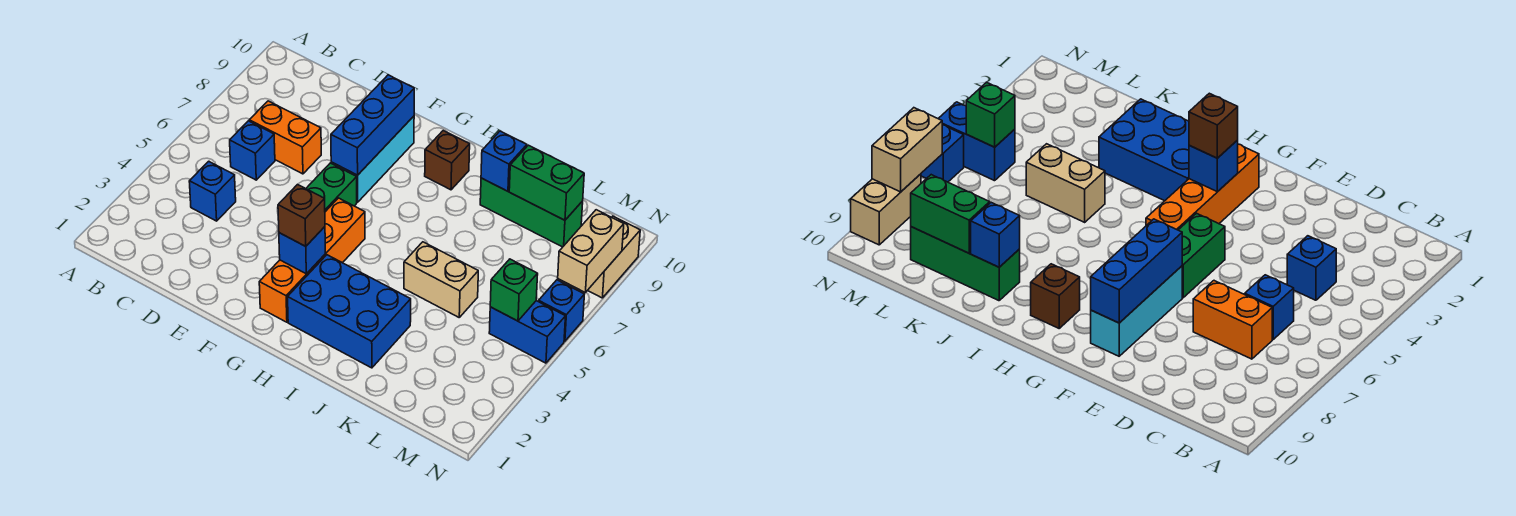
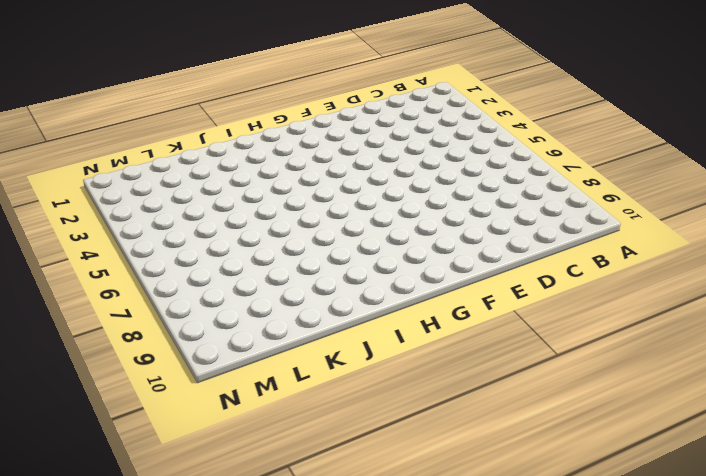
none -> blue 1x1 brick [189,161,236,221]
none -> blue 1x1 brick [230,121,275,180]
none -> orange 1x2 brick [249,101,321,174]

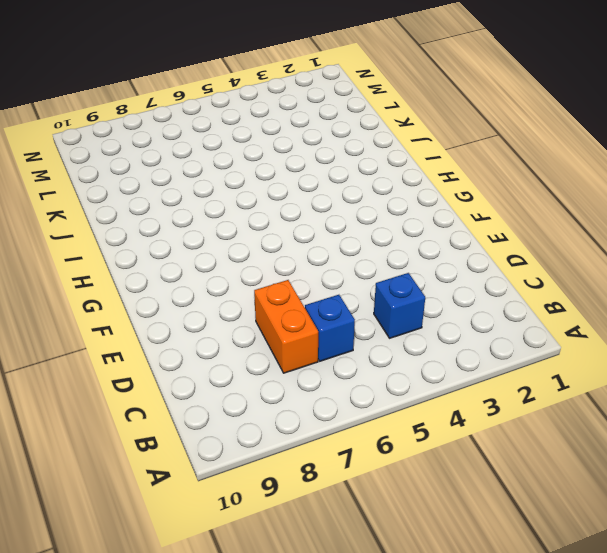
none -> green 1x2 brick [306,163,357,212]
none -> cyan 1x3 brick [331,116,414,202]
none -> orange 1x4 brick [259,198,365,322]

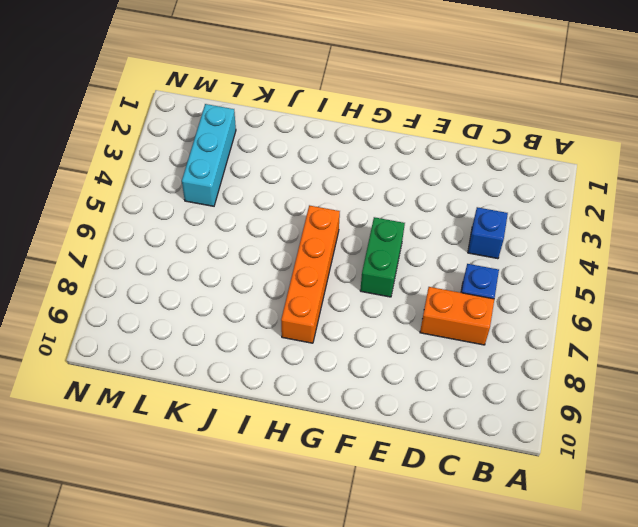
orange 1x4 brick [281,205,340,343] -> orange 1x4 brick moved to [259,198,365,322]
cyan 1x3 brick [182,104,236,206] -> cyan 1x3 brick moved to [331,116,414,202]
none -> blue 2x3 brick [288,255,411,368]
none -> brown 1x1 brick [425,131,470,190]
none -> tan 1x2 brick [404,242,478,317]

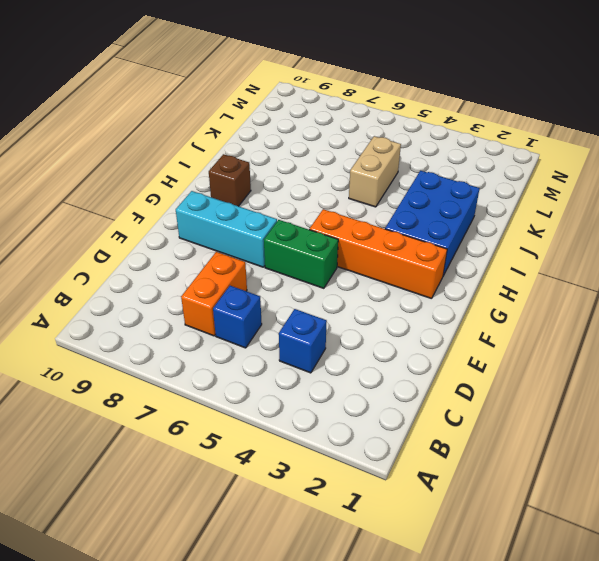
none -> green 1x3 brick [480,178,583,247]
none -> blue 1x2 brick [489,301,566,363]
none -> blue 1x1 brick [539,280,584,341]

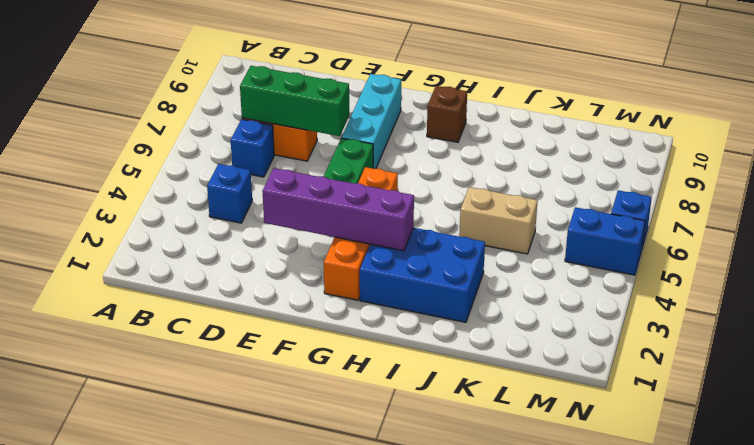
green 1x3 brick [240,66,349,136] -> green 1x3 brick moved to [480,178,583,247]
purple 1x4 brick [262,168,414,251] -> blue 1x1 brick [279,227,325,274]
none -> tan 1x2 brick [588,216,640,298]
none -> blue 1x3 brick [331,75,414,175]
none -> blue 1x1 brick [481,131,527,191]

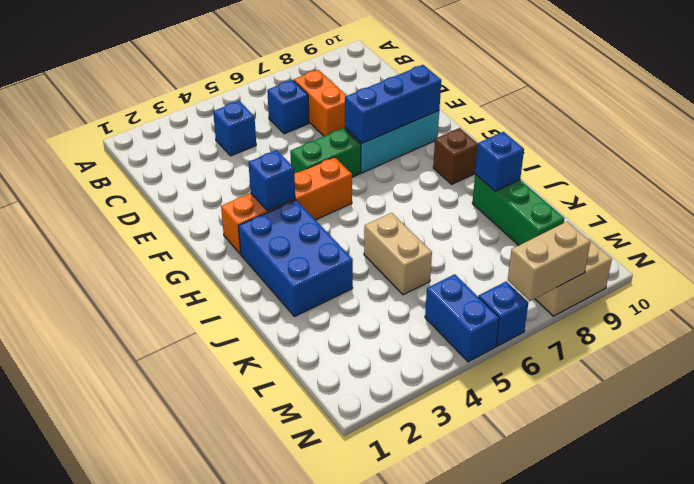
none -> green 1x2 brick [509,145,584,220]
none -> green 1x1 brick [490,259,538,321]
none -> brown 1x1 brick [278,185,325,246]

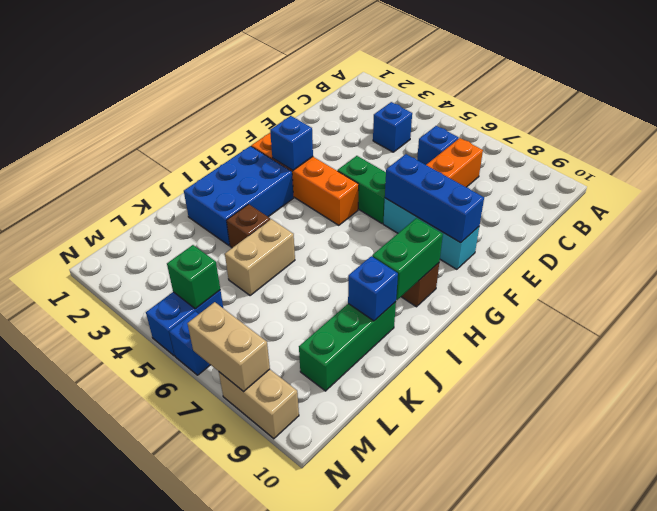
green 1x2 brick [372,218,443,300] -> green 1x2 brick moved to [509,145,584,220]
brown 1x1 brick [227,204,270,248] -> brown 1x1 brick moved to [278,185,325,246]

